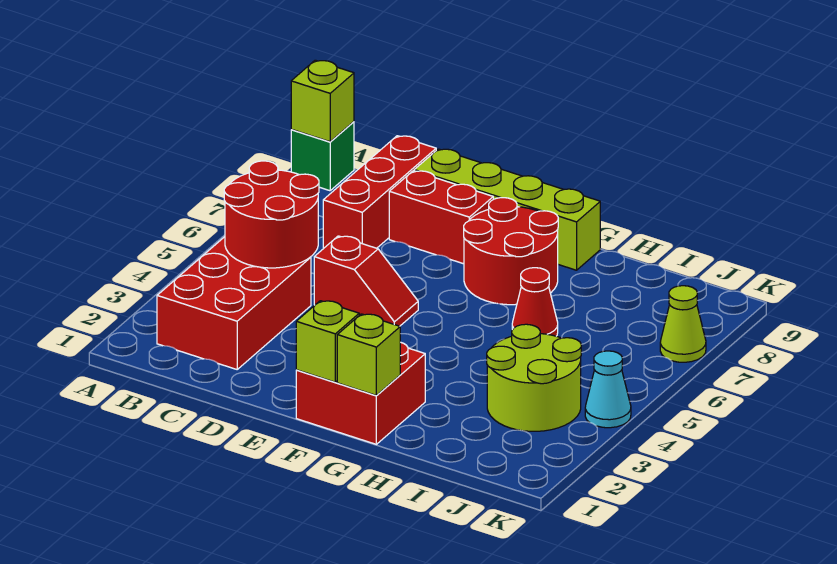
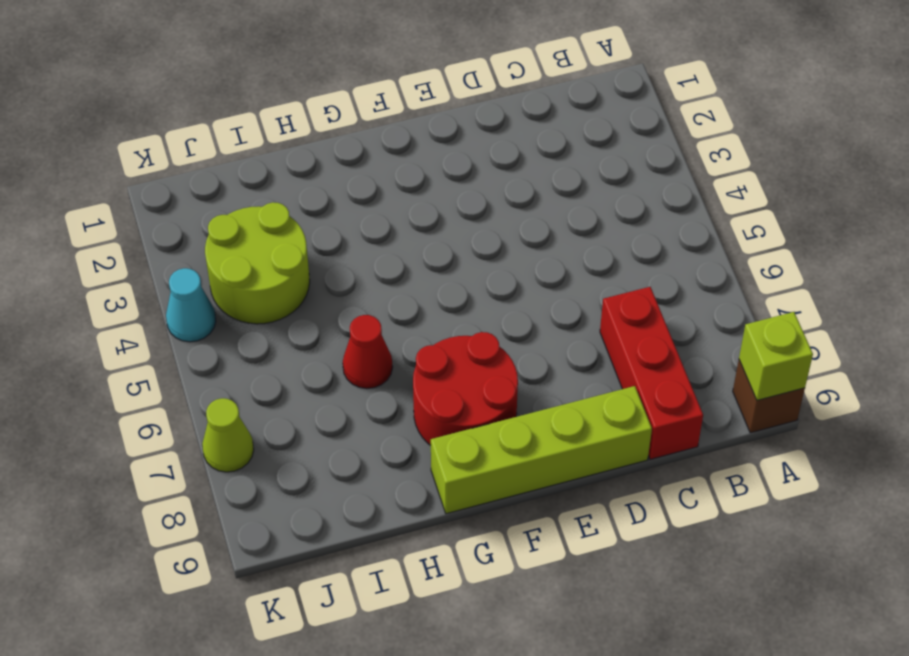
brown 1x1 brick [733,360,805,433] -> green 1x1 brick [291,122,354,191]
none -> red 2x3 brick [157,237,311,369]
none -> red 1x2 slope [314,236,418,326]
none -> red 1x2 brick [389,171,493,264]

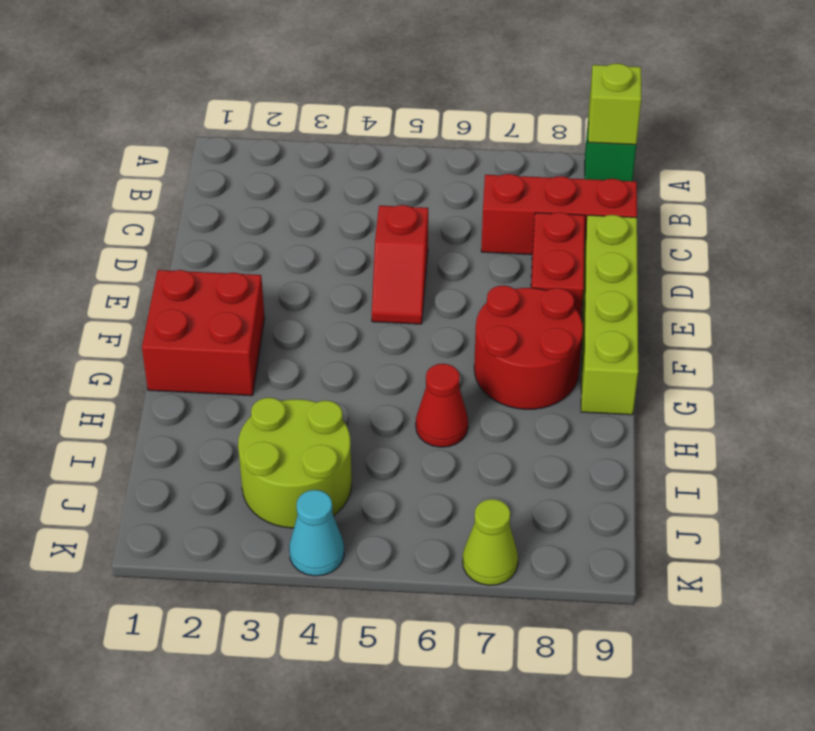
none -> red 2x3 brick [157,237,311,369]
none -> red 2x2 round brick [224,161,319,268]
none -> lime 1x1 brick [296,301,359,382]

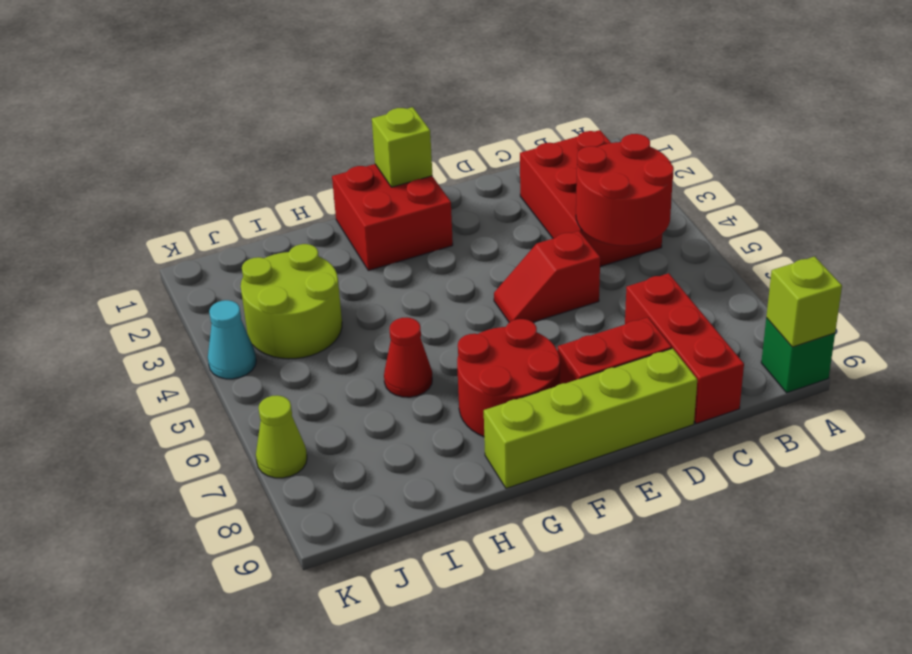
none -> lime 1x1 brick [337,314,400,396]

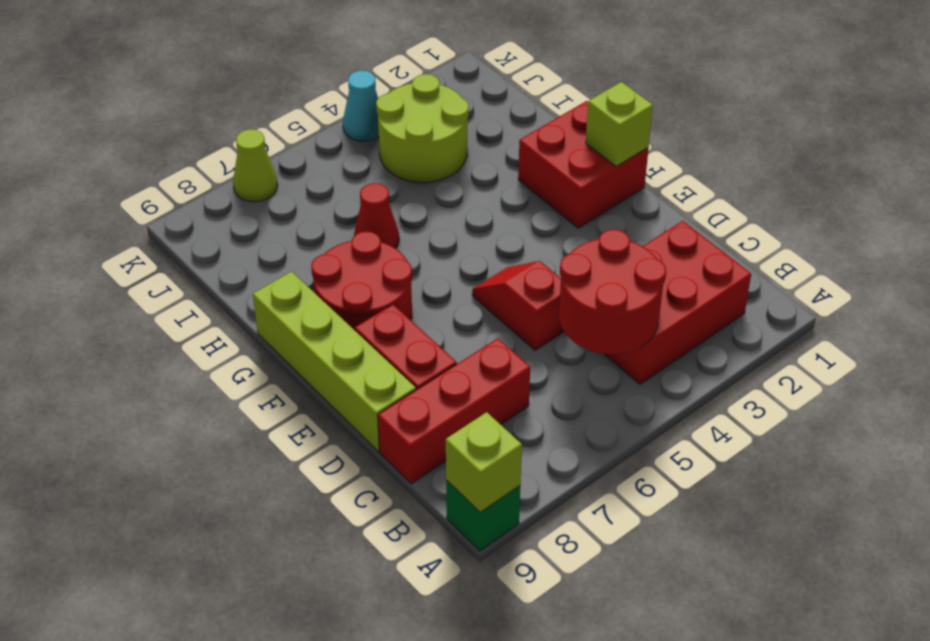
none -> lime 1x1 brick [337,314,400,396]

